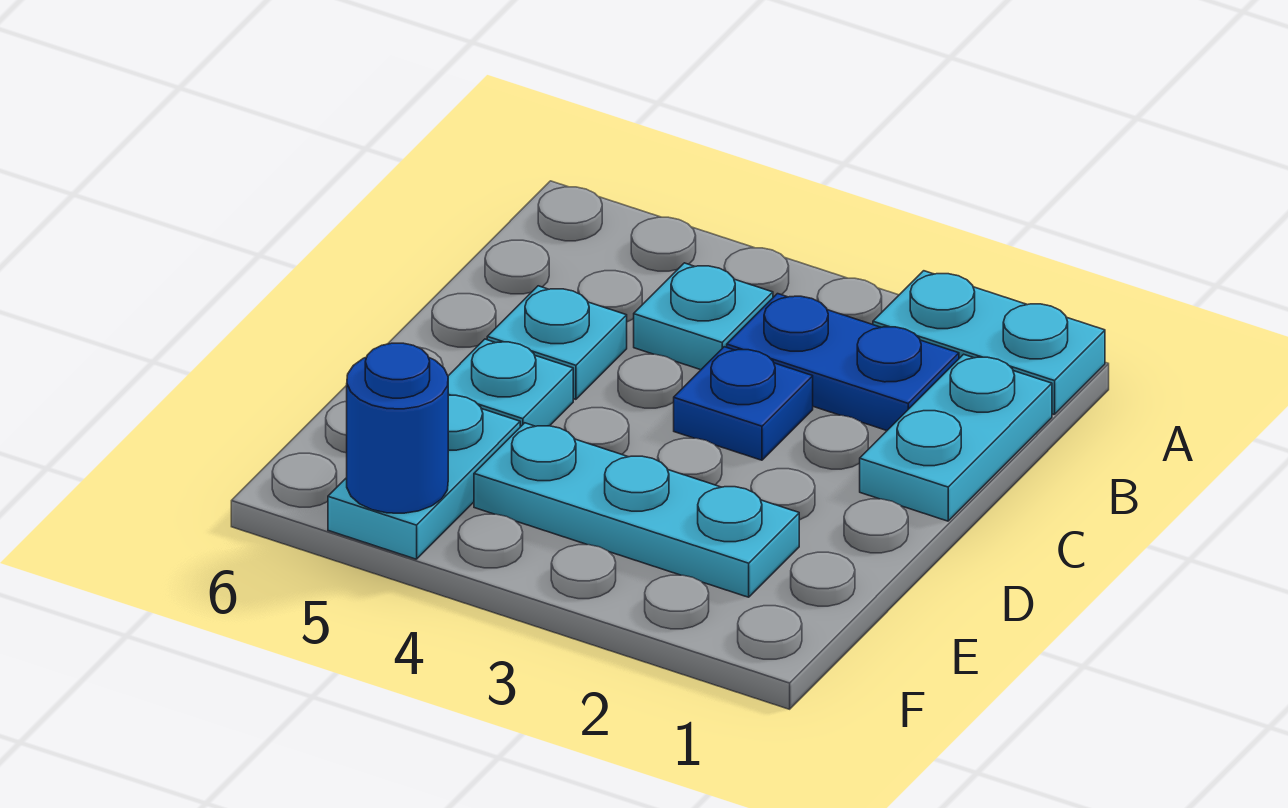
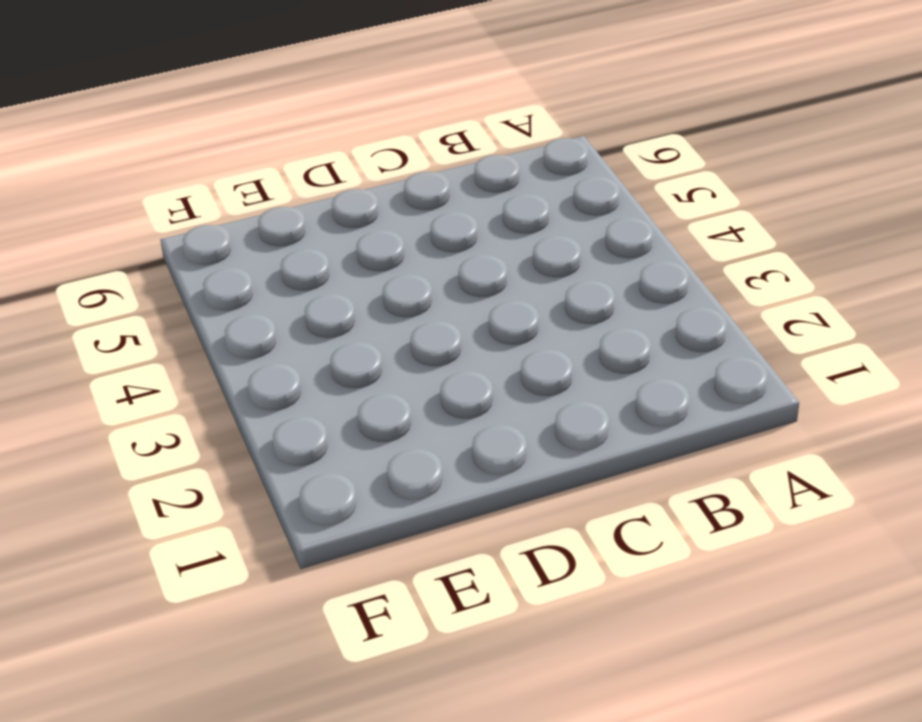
none -> cyan 1x2 plate [873,271,1105,415]
none -> cyan 1x2 plate [860,354,1052,521]

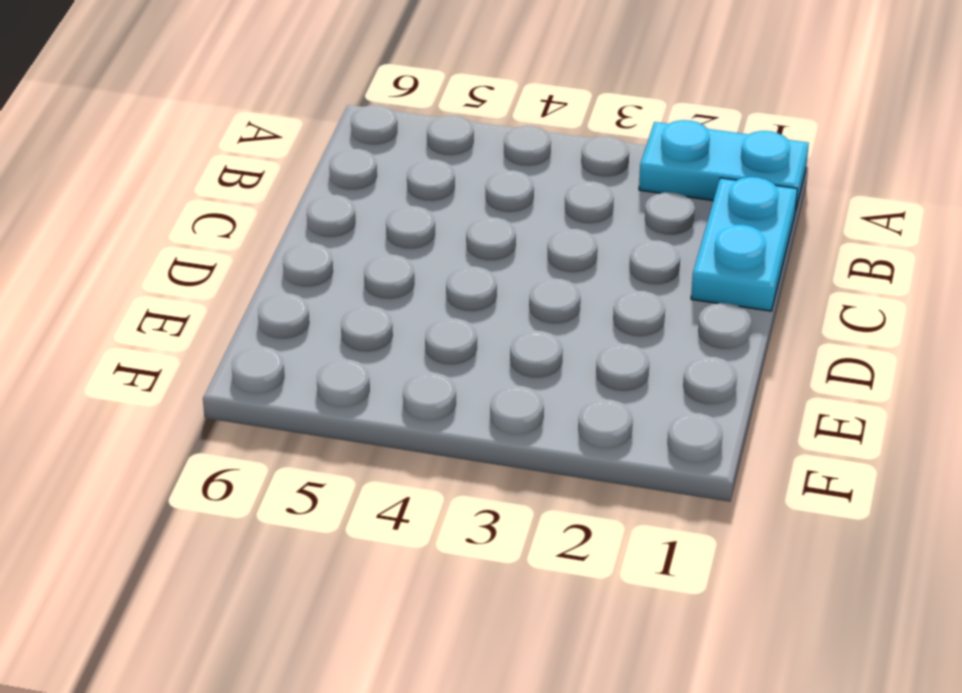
none -> blue 1x2 plate [727,294,959,430]
none -> cyan 1x1 plate [634,263,773,370]

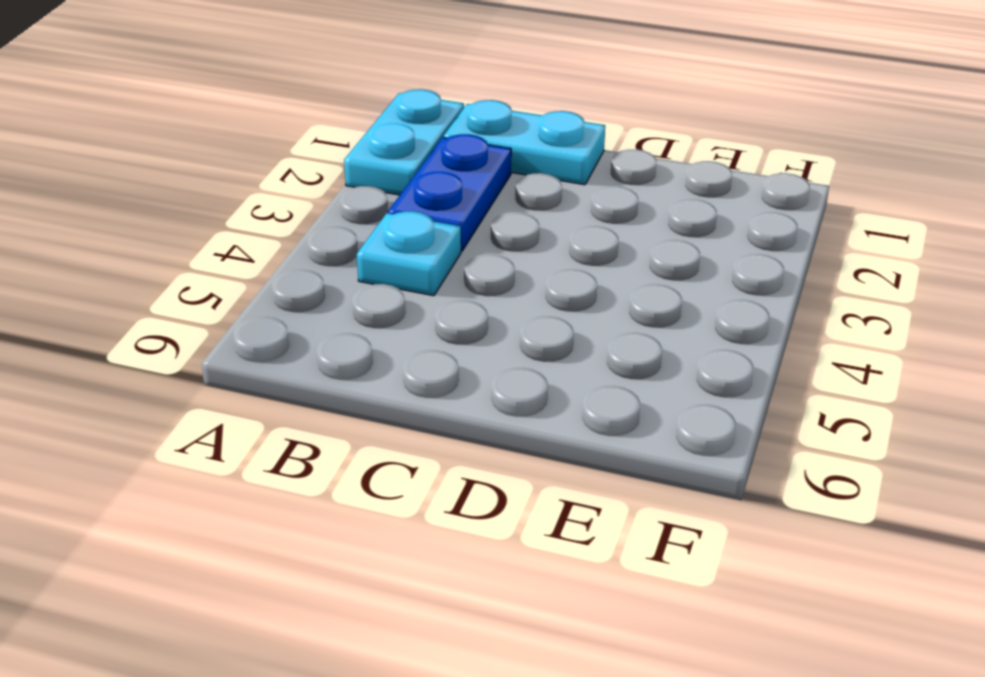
none -> blue 1x1 plate [674,347,813,460]
none -> cyan 1x1 plate [487,286,627,399]

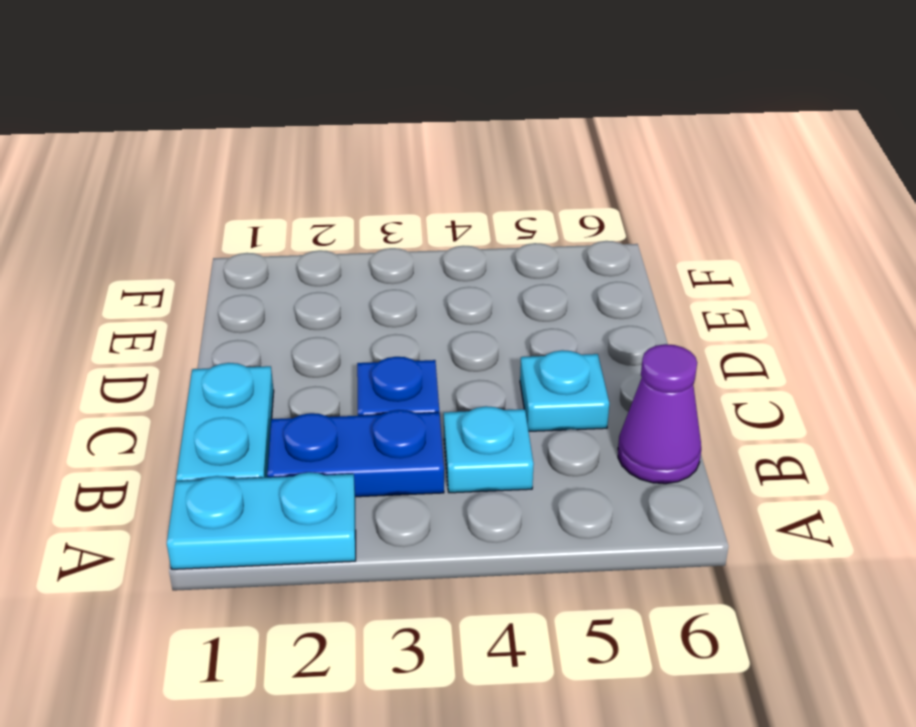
purple 1x1 cone [618,344,701,484] -> none
none -> cyan 1x1 plate [448,339,573,427]
none -> cyan 1x3 plate [474,423,799,597]

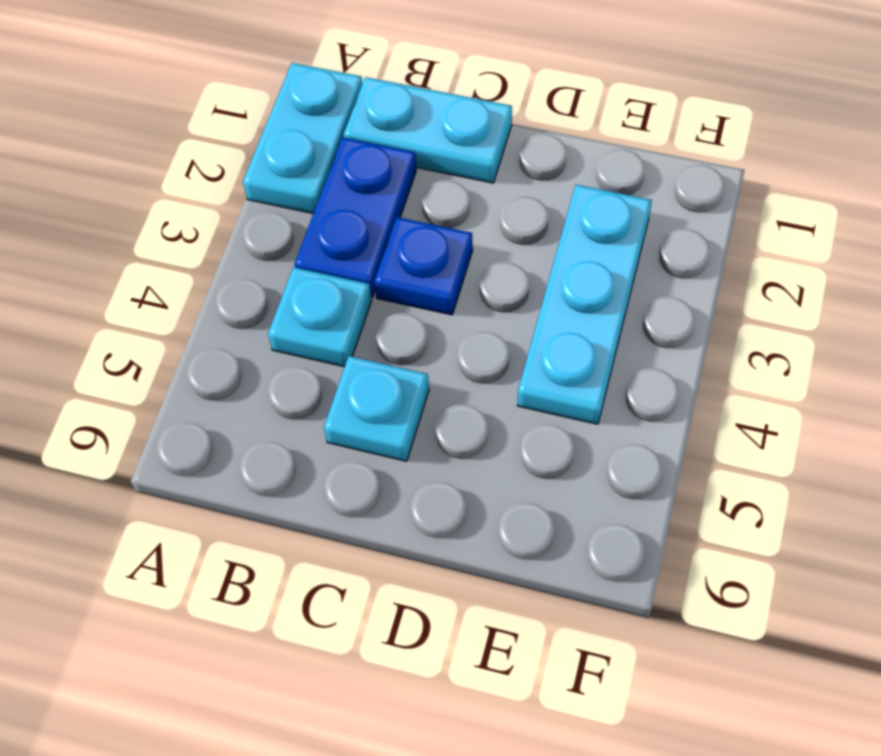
none -> cyan 1x1 plate [448,339,573,427]
none -> cyan 1x2 plate [328,395,520,559]

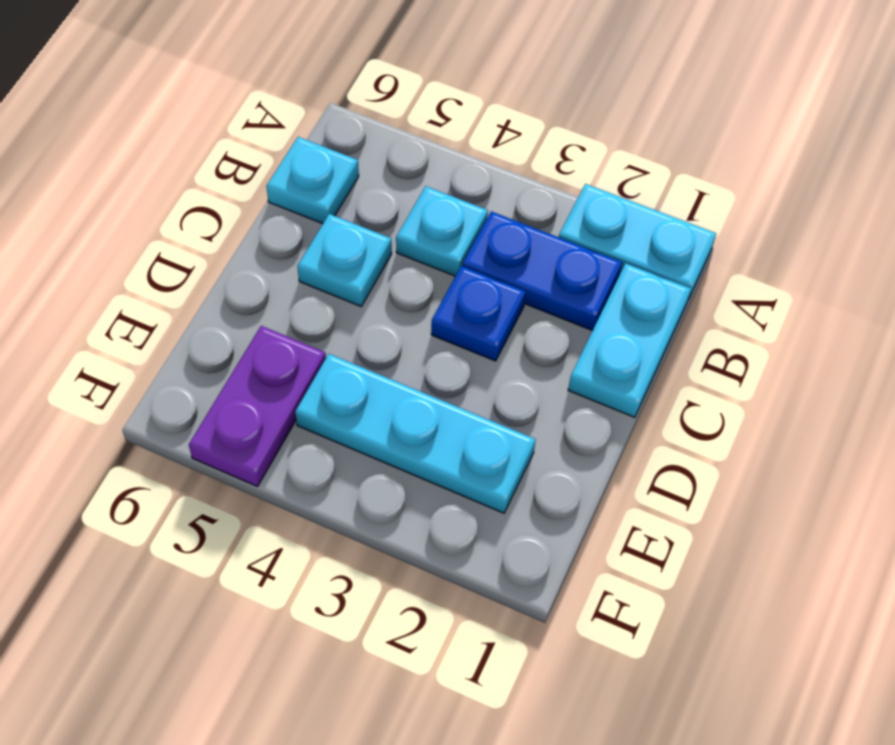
cyan 1x1 plate [266,137,359,224] -> cyan 1x1 plate moved to [448,339,573,427]
purple 1x2 plate [189,326,326,487] -> cyan 1x2 plate [328,395,520,559]
none -> blue 1x1 round brick [347,343,448,513]

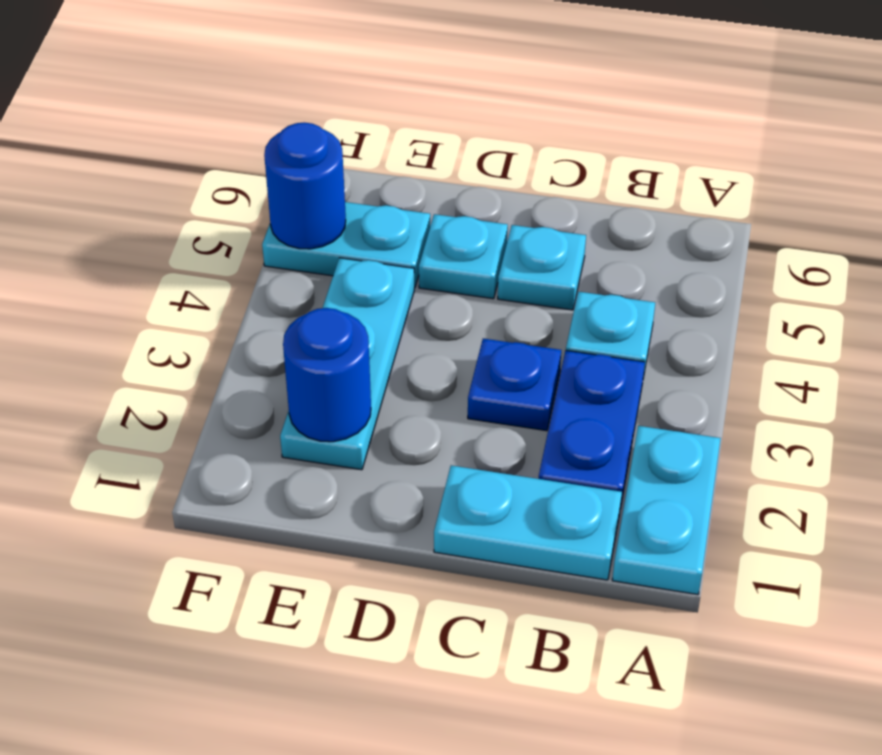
blue 1x1 round brick [283,308,371,442] -> none

